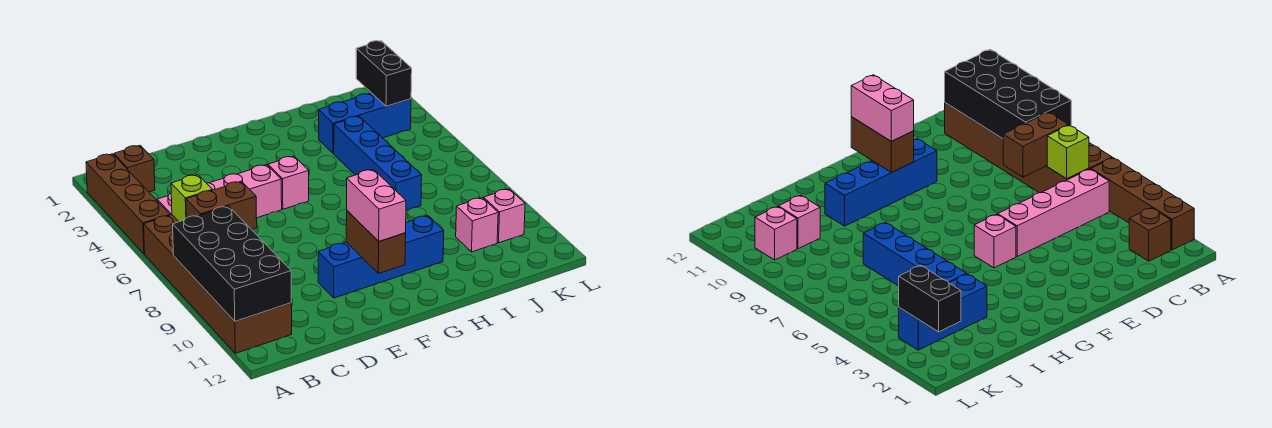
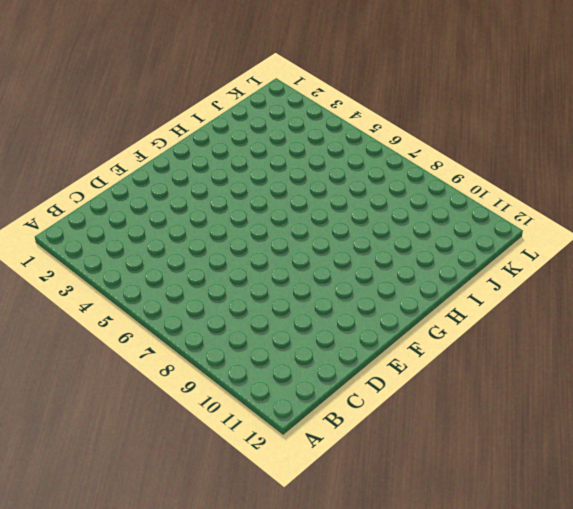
none -> brown 1x4 brick [86,154,170,254]
none -> brown 2x6 brick [144,215,292,353]
none -> brown 1x1 brick [114,145,155,192]

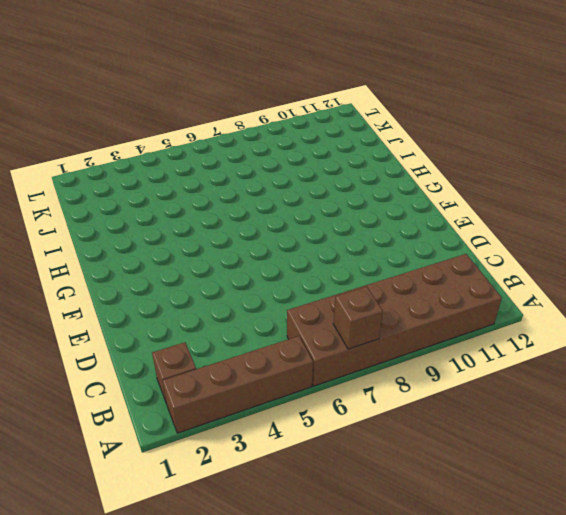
brown 1x1 brick [334,287,383,349] -> none
none -> pink 1x4 brick [157,165,282,218]
none -> blue 1x4 brick [318,216,444,298]
none -> pink 1x1 brick [268,156,309,209]

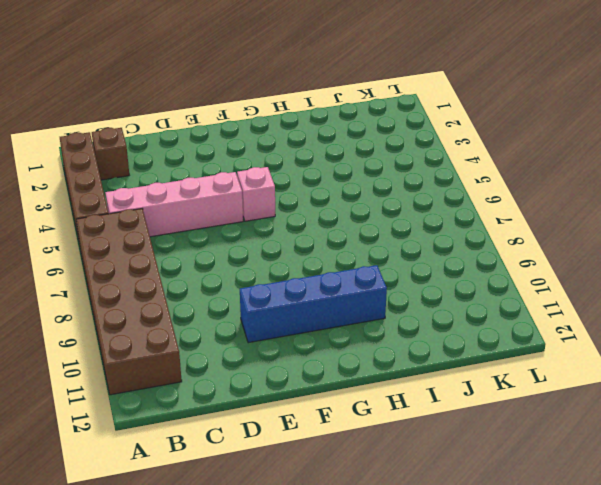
none -> blue 1x3 brick [319,93,411,154]
none -> blue 1x4 brick [334,116,422,210]
none -> pink 1x1 brick [456,198,498,252]

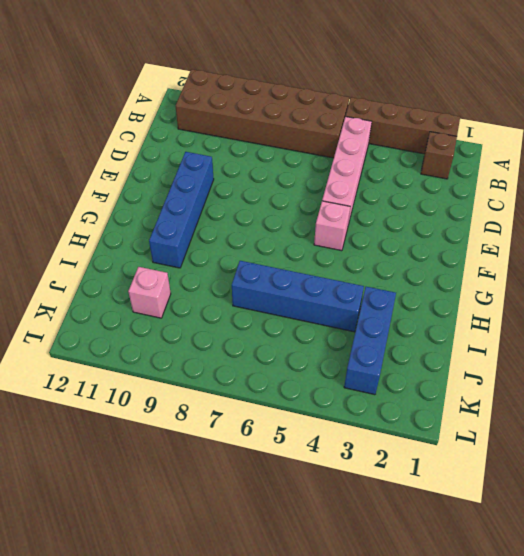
none -> pink 1x1 brick [484,189,525,243]
none -> black 2x4 brick [173,206,291,321]
none -> lime 1x1 brick [171,175,212,222]

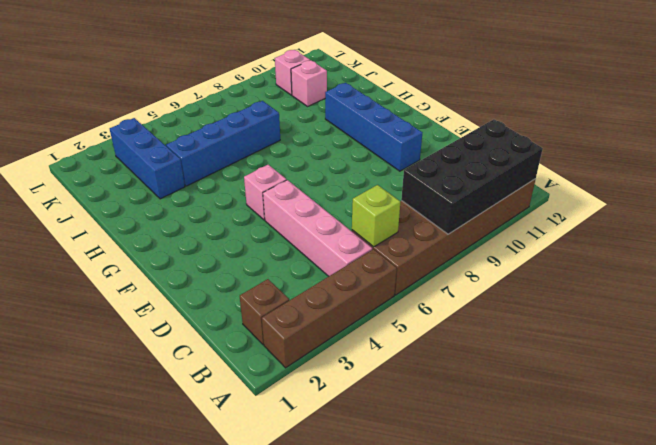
none -> brown 1x2 brick [186,181,257,229]
none -> brown 1x2 brick [346,211,406,273]
none -> black 1x2 brick [356,41,412,106]

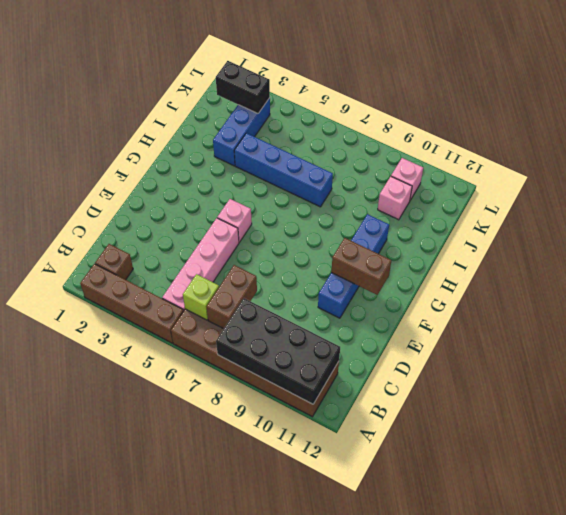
none -> pink 1x2 brick [347,170,406,241]

